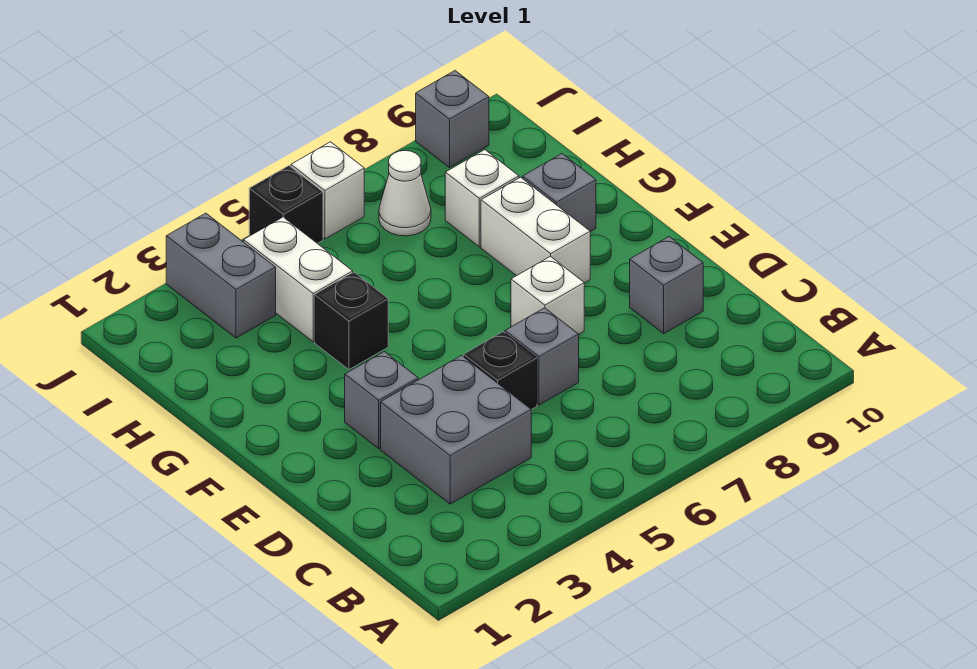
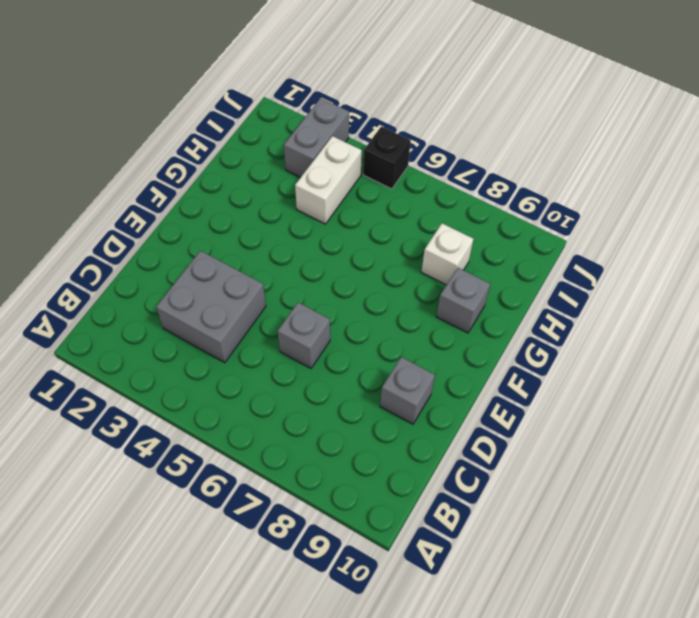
none -> black 1x1 brick [464,332,537,410]
none -> grey 1x1 brick [345,352,418,449]
none -> white 1x1 brick [511,256,584,334]

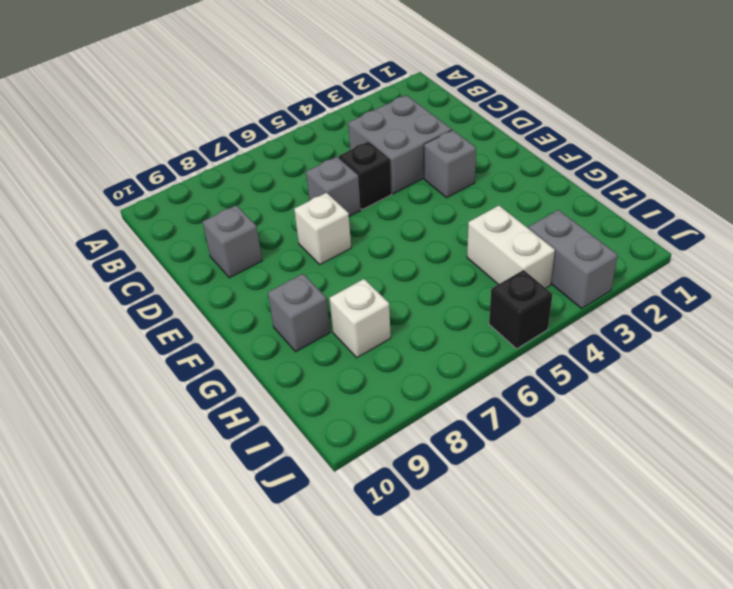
none -> white 1x2 brick [481,177,590,283]
none -> black 1x1 brick [315,272,388,369]
none -> white 1x1 cone [379,151,431,236]

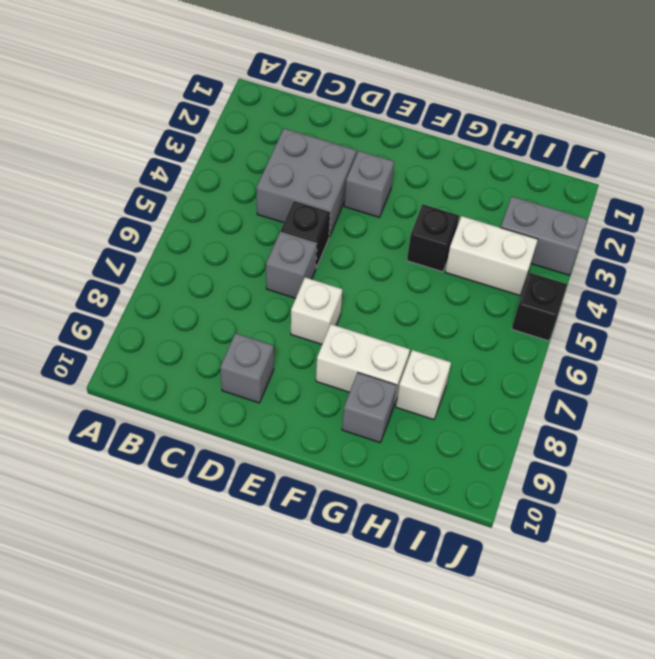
none -> white 1x1 cone [379,151,431,236]
none -> white 1x1 brick [291,142,364,239]
none -> grey 1x1 brick [416,71,489,168]

